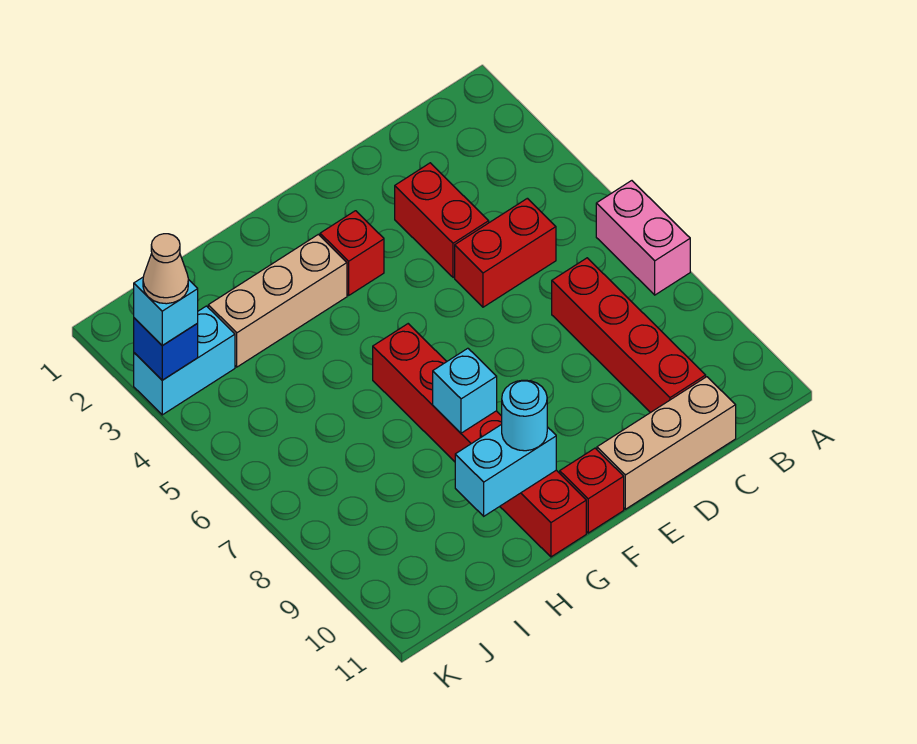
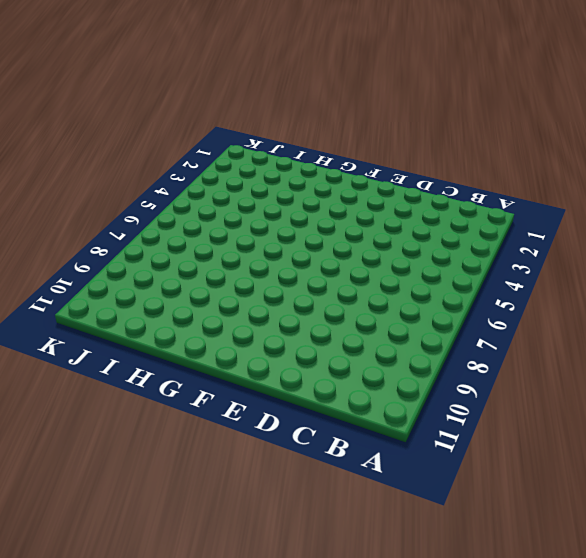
none -> pink 1x2 brick [596,181,690,295]
none -> red 1x2 brick [455,198,556,307]
none -> red 1x4 brick [552,258,706,413]

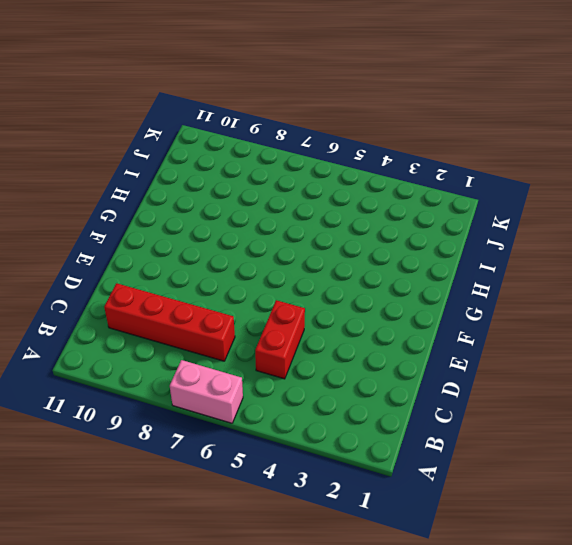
none -> tan 1x3 brick [597,377,736,509]
none -> red 1x2 brick [395,163,489,278]
none -> red 1x1 brick [320,211,384,295]

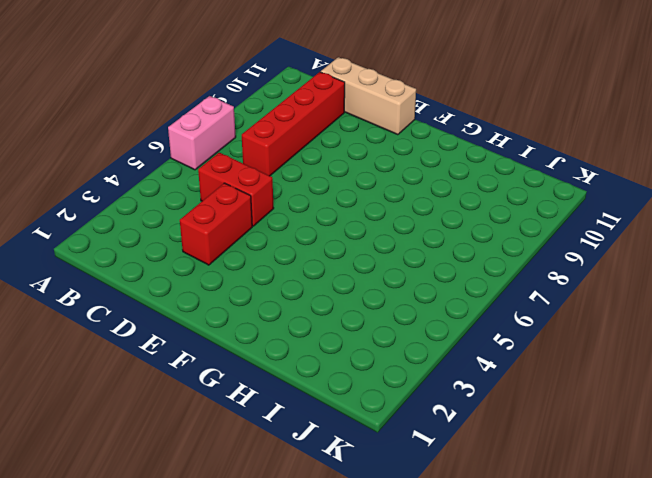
none -> red 1x1 brick [320,211,384,295]
none -> red 1x1 brick [560,448,624,533]
none -> tan 1x3 brick [208,234,347,367]

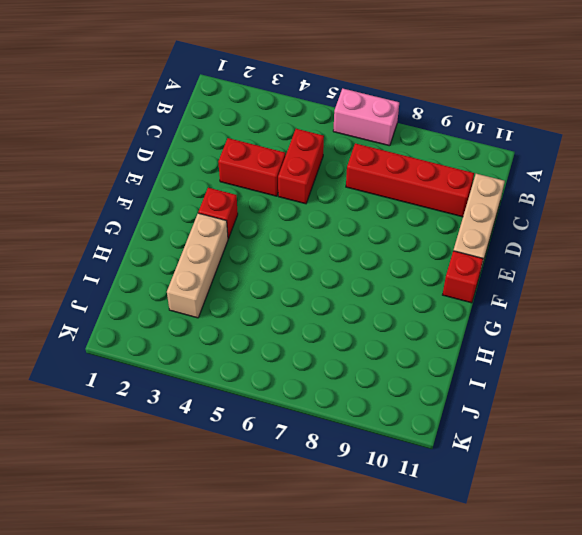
none -> red 1x6 brick [373,324,586,557]
none -> cyan 1x2 brick [134,306,235,415]
none -> cyan 1x1 brick [433,348,497,433]

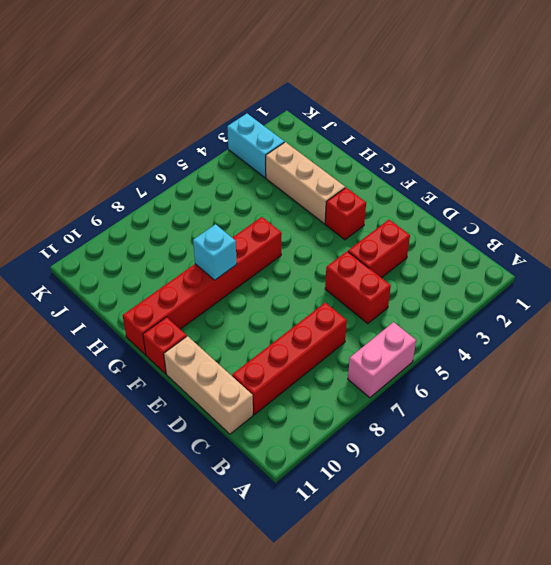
none -> cyan 1x2 brick [455,424,556,516]
none -> blue 1x1 brick [134,318,198,380]
none -> cyan 1x1 round brick [502,380,547,451]

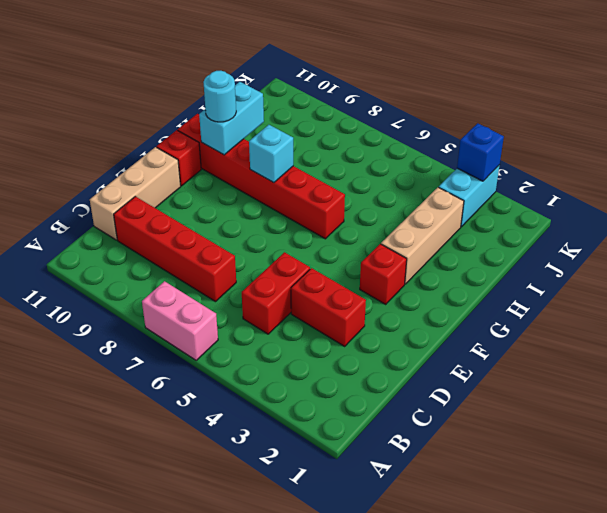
none -> cyan 1x1 brick [134,277,198,346]
none -> tan 1x1 cone [143,234,188,304]

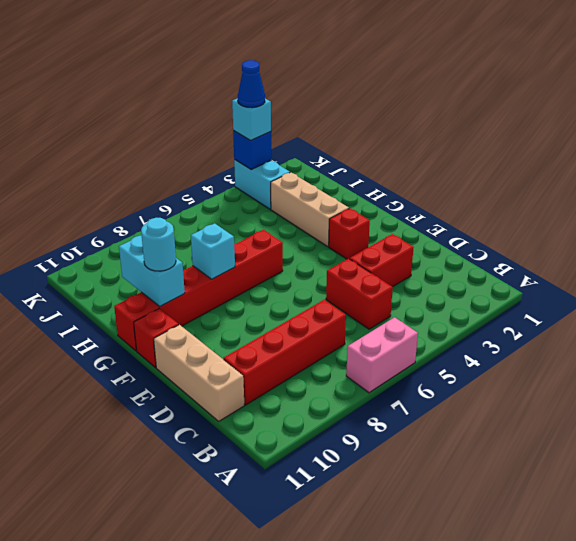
blue 1x1 cone [238,60,265,108] -> tan 1x1 cone [143,234,188,304]

